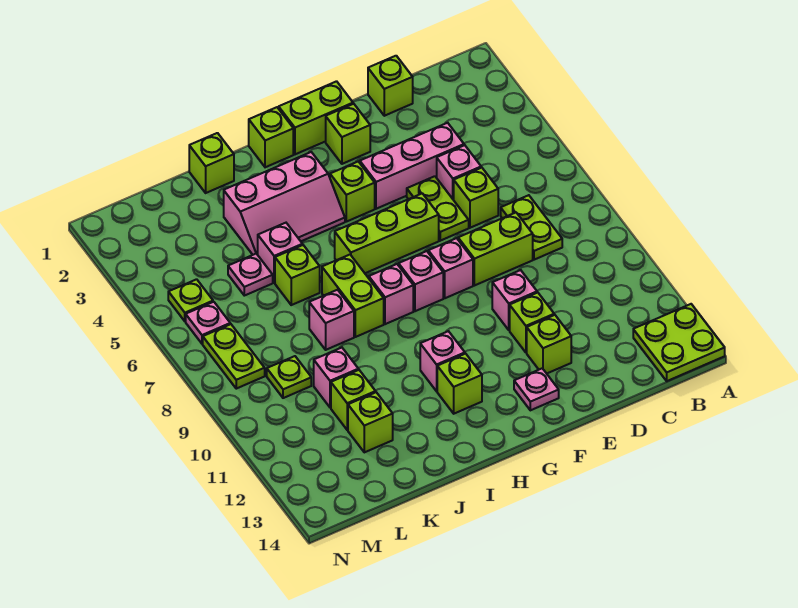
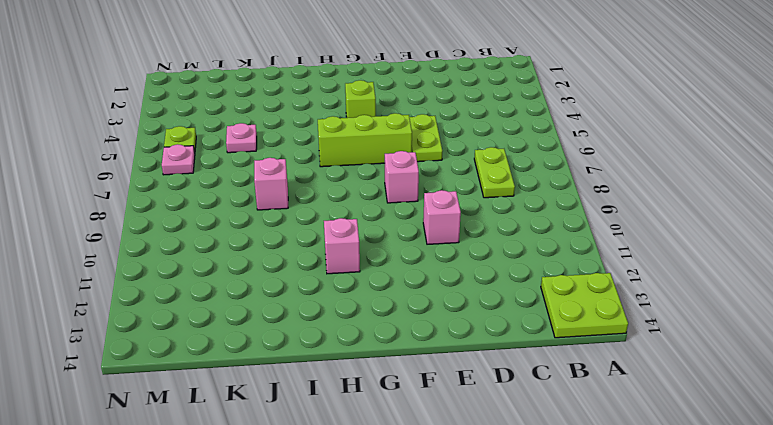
none -> lime 1x1 brick [368,56,413,116]
none -> pink 1x3 brick [360,123,464,209]
none -> pink 1x1 brick [437,145,481,200]
none -> lime 1x1 brick [454,168,498,228]

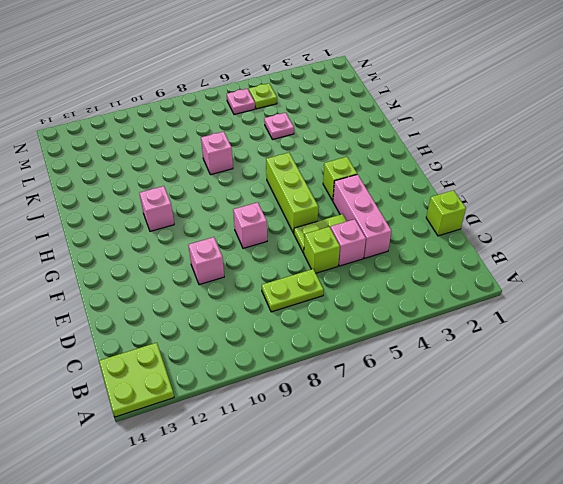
none -> lime 1x2 brick [458,213,533,286]
none -> lime 1x1 brick [510,293,554,353]
none -> lime 1x1 brick [527,315,571,374]
none -> lime 1x2 brick [279,81,353,154]

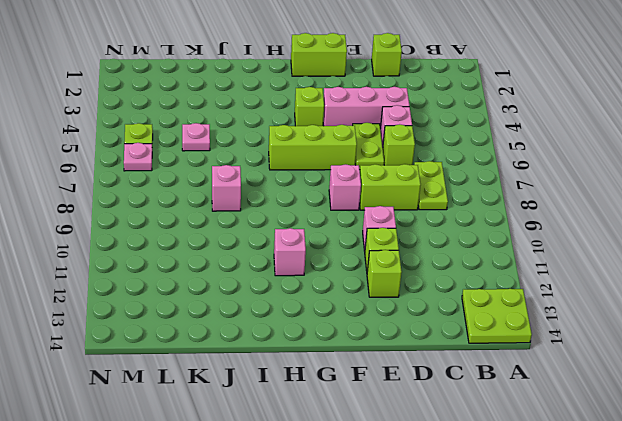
none -> lime 1x1 brick [326,104,370,164]
none -> pink 1x1 plate [514,368,559,410]
none -> pink 1x1 brick [399,251,443,311]
none -> lime 1x1 brick [249,107,293,167]

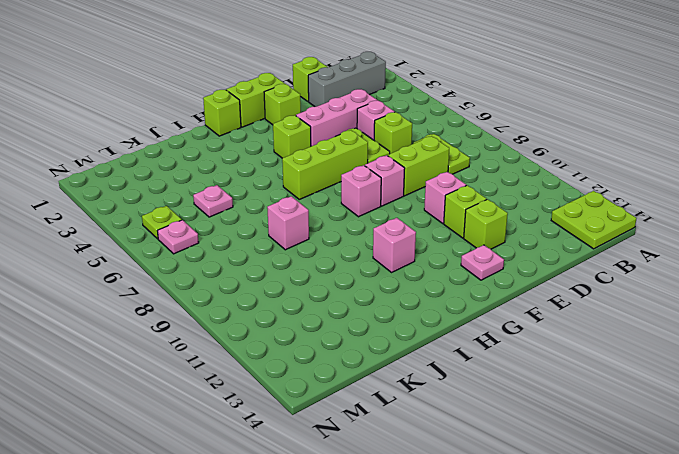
grey 1x3 brick [308,52,386,107] -> none
none -> pink 2x3 slope [224,152,345,255]
none -> pink 1x1 brick [369,264,413,324]
none -> lime 1x1 brick [437,354,482,414]
none -> lime 1x2 brick [322,255,384,337]

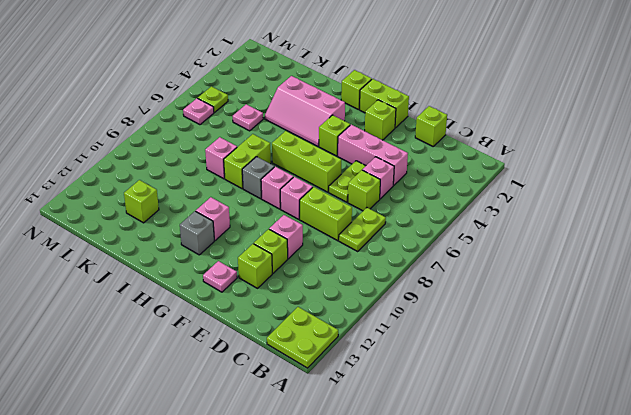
grey 1x1 brick [242,157,274,199] -> pink 1x1 brick [369,264,413,324]
grey 1x1 brick [180,211,214,255] -> lime 1x1 brick [437,354,482,414]
none -> lime 1x1 brick [189,133,234,193]
none -> pink 1x1 brick [258,223,302,283]
none -> lime 1x1 brick [275,245,320,305]
none -> pink 1x1 brick [314,348,358,408]

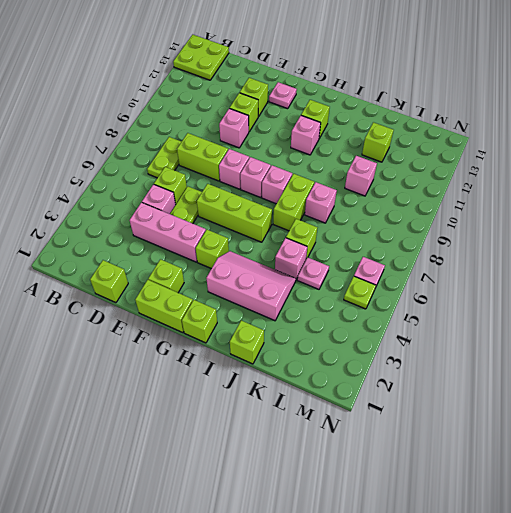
none -> lime 1x1 brick [331,370,376,430]
none -> lime 1x1 plate [267,356,311,398]
none -> lime 1x2 plate [203,324,265,389]

